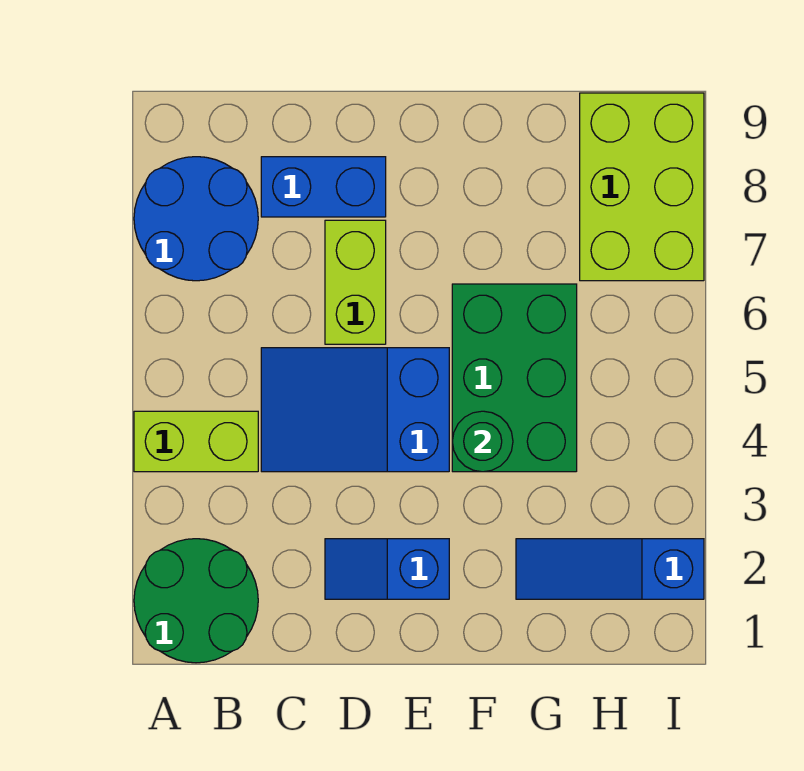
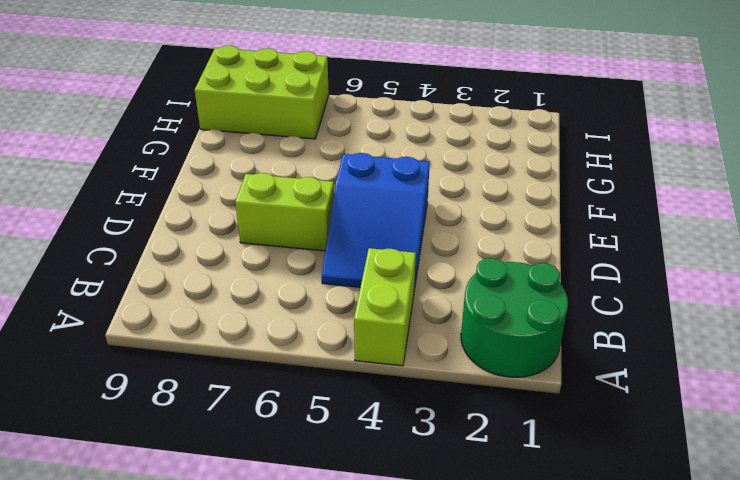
none -> blue 2x2 round brick [134,157,258,281]
none -> blue 1x2 brick [261,157,386,217]

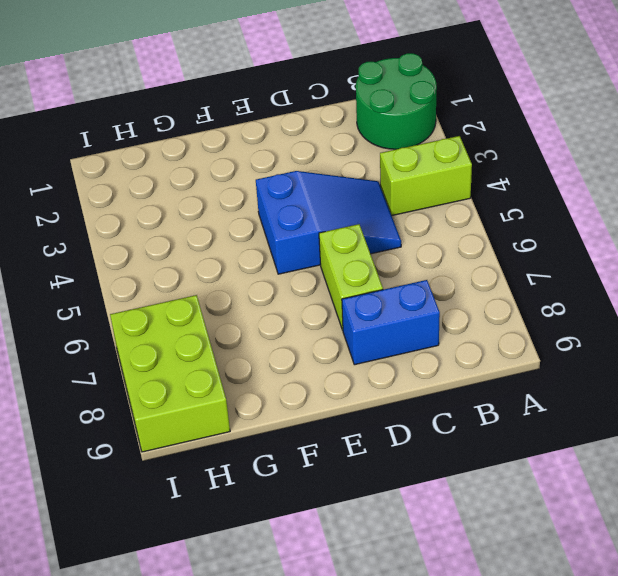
none -> blue 2x2 round brick [134,157,258,281]
none -> blue 1x2 slope [325,539,449,599]

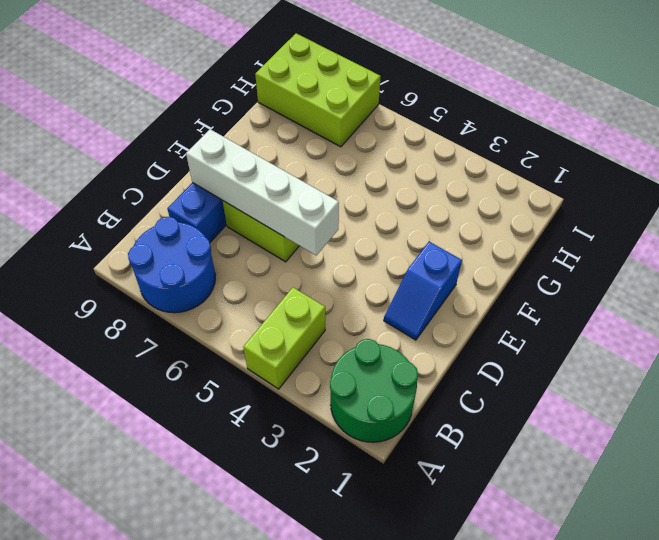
white 1x4 brick [186,129,339,255] -> none
none -> blue 2x3 slope [261,348,449,472]
none -> green 2x3 brick [452,284,577,472]

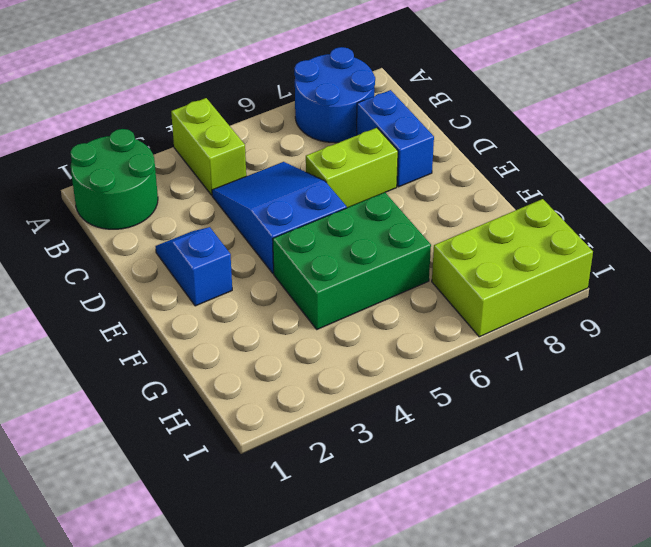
none -> blue 1x3 slope [516,539,704,599]
none -> green 1x1 round brick [452,411,513,472]

